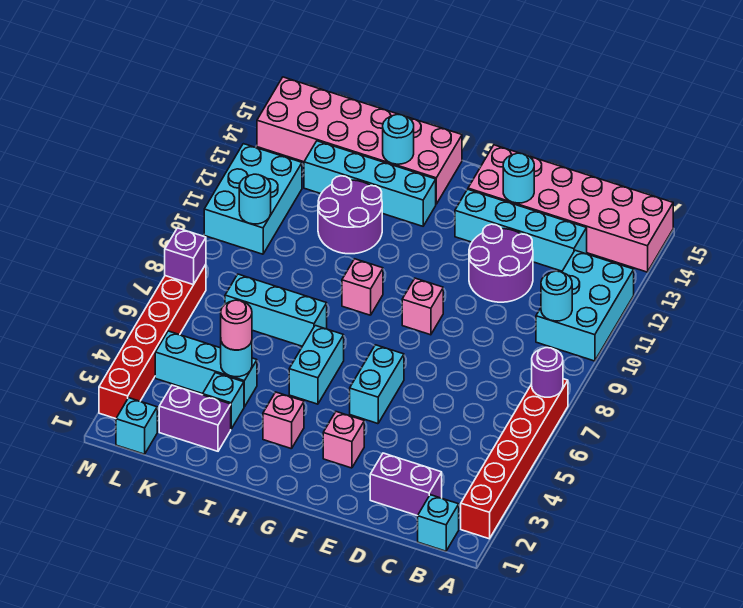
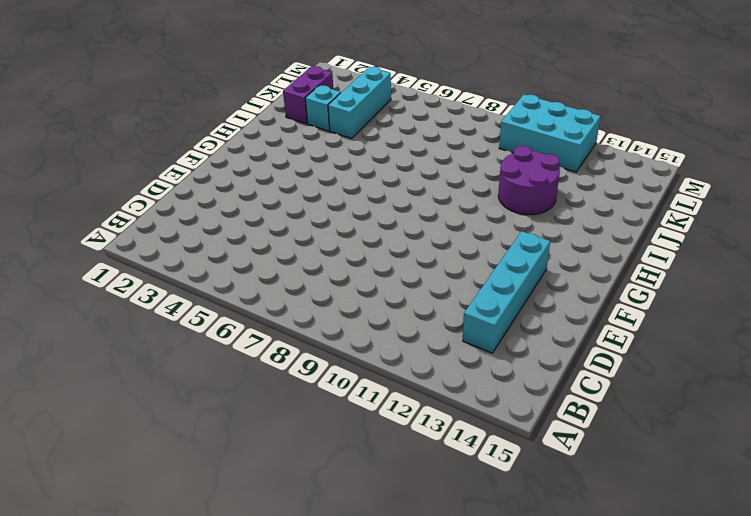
none -> red 1x6 brick [461,379,568,539]
none -> cyan 2x3 brick [536,250,634,361]
none -> pink 2x6 brick [468,145,673,272]
none -> cyan 1x1 brick [418,495,459,551]

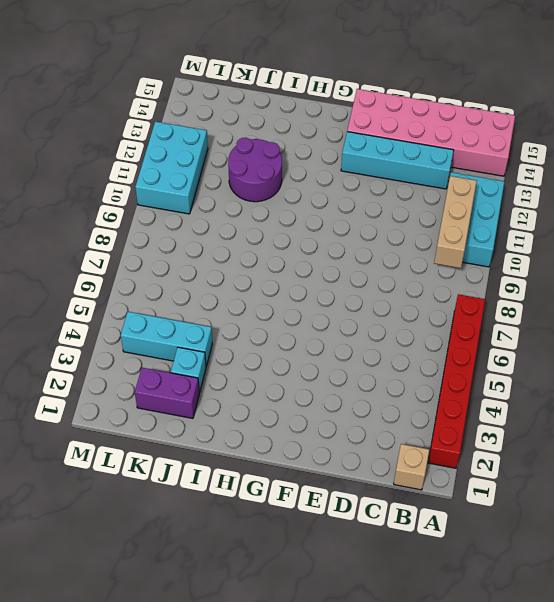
tan 1x1 brick [394,444,429,490] -> cyan 1x1 brick [418,495,459,551]
tan 1x3 brick [434,176,477,268] -> cyan 1x1 round brick [541,271,572,321]
none -> purple 1x2 brick [370,453,442,516]
none -> purple 2x2 round brick [469,224,533,302]
none -> pink 1x1 brick [323,412,364,468]
none -> cyan 1x2 brick [350,345,404,424]

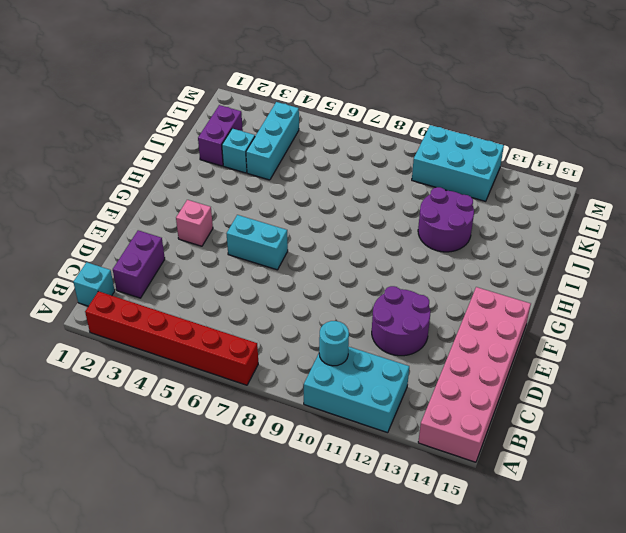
none -> cyan 1x4 brick [455,189,587,271]
none -> pink 1x1 brick [402,278,443,335]
none -> pink 1x1 brick [263,392,304,449]
none -> cyan 1x2 brick [289,326,344,404]

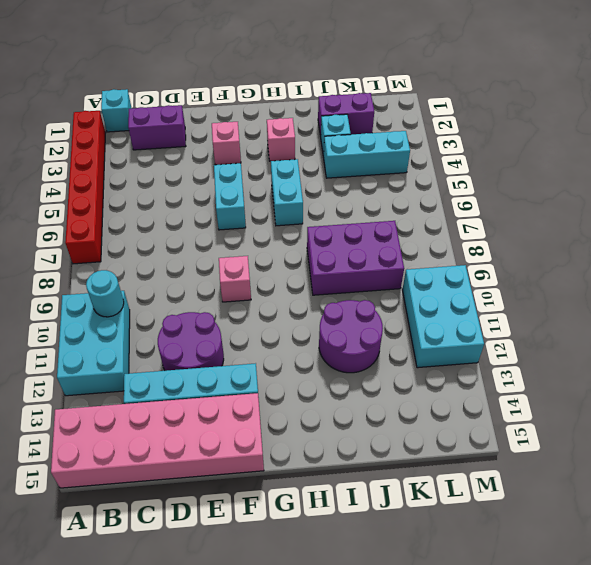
purple 2x3 brick [307,221,404,295] -> none
none -> pink 1x1 brick [342,259,383,315]
none -> cyan 1x4 brick [304,141,436,226]
none -> pink 2x6 brick [257,77,462,204]
none -> cyan 1x3 brick [225,274,327,346]

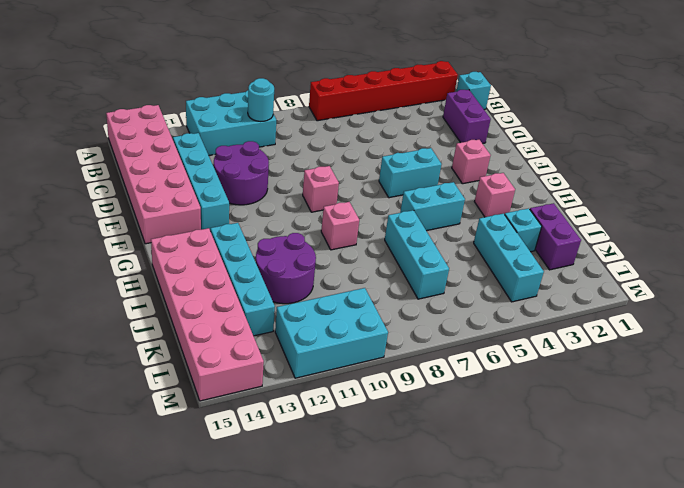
none -> cyan 1x1 brick [116,398,157,454]
none -> red 1x6 brick [99,265,206,419]
none -> purple 1x1 round brick [532,348,563,397]
none -> cyan 1x1 round brick [503,153,534,203]

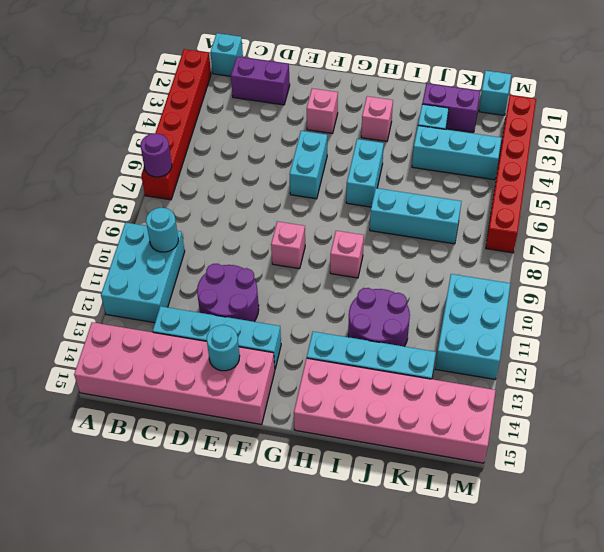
none -> cyan 1x1 round brick [383,114,414,164]
none -> cyan 1x1 round brick [221,341,252,377]
none -> cyan 1x1 round brick [239,174,271,224]
none -> purple 1x1 brick [165,228,206,285]

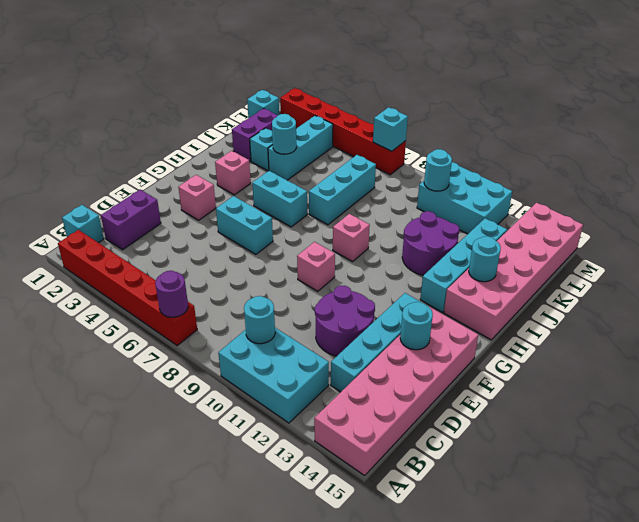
cyan 1x1 brick [373,107,408,151] -> purple 1x1 brick [165,228,206,285]
none -> pink 1x1 round brick [221,300,252,350]

